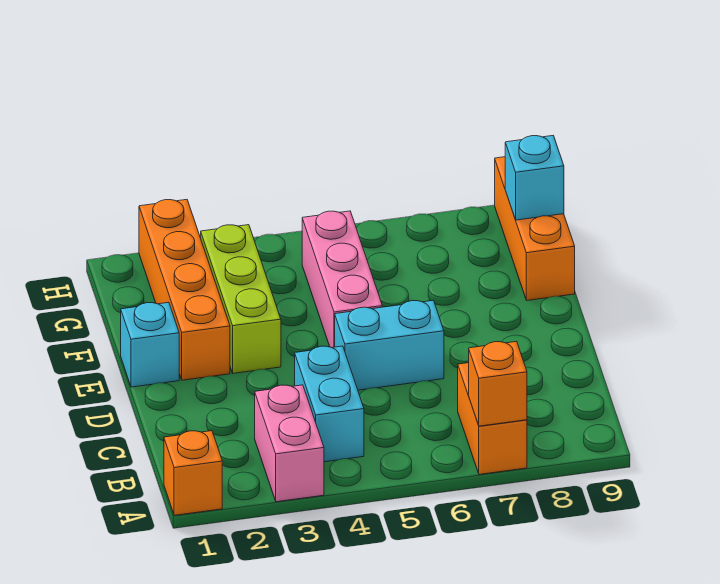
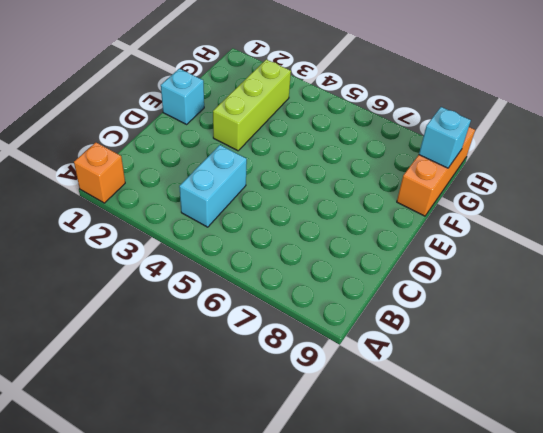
none -> pink 1x2 brick [255,385,324,502]
none -> orange 1x2 brick [458,363,527,474]
none -> cyan 1x2 brick [335,300,444,390]

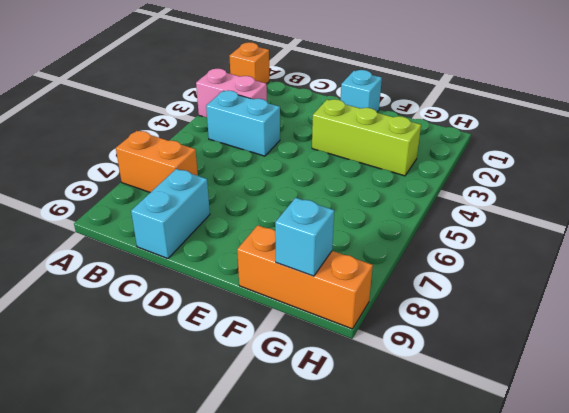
cyan 1x2 brick [131,169,210,259] -> cyan 1x2 brick moved to [335,300,444,390]
none -> orange 1x4 brick [139,200,230,380]
none -> pink 1x3 brick [302,211,382,348]
none -> orange 1x1 brick [469,341,527,426]

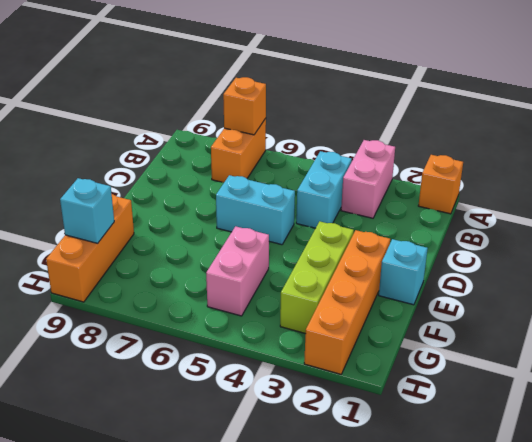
pink 1x2 brick [206,226,269,316] -> pink 1x3 brick [302,211,382,348]

